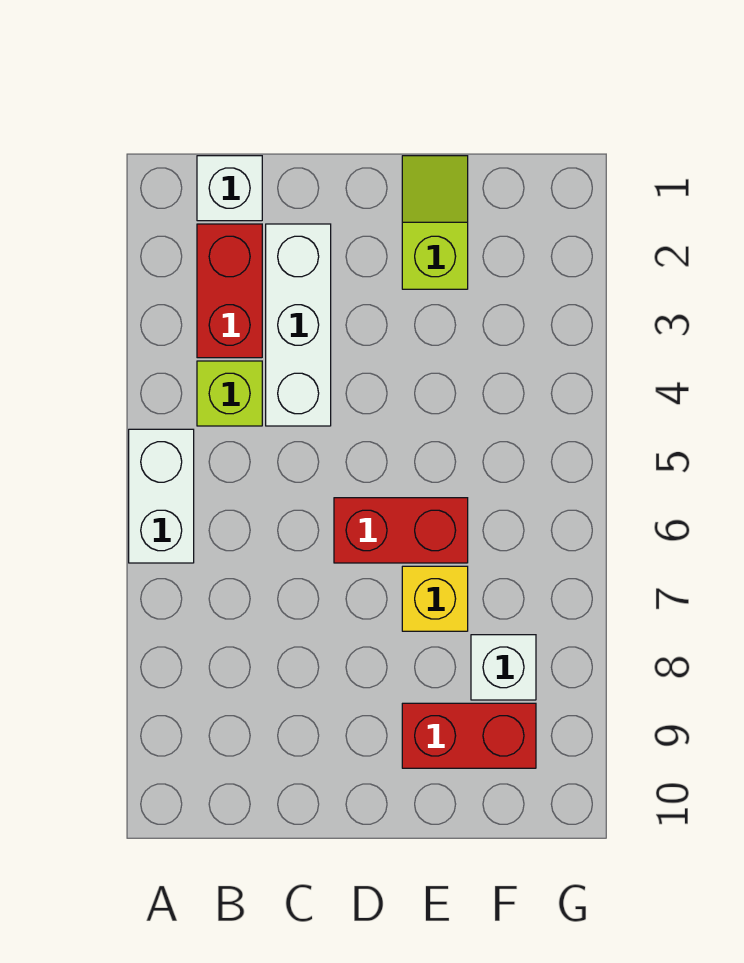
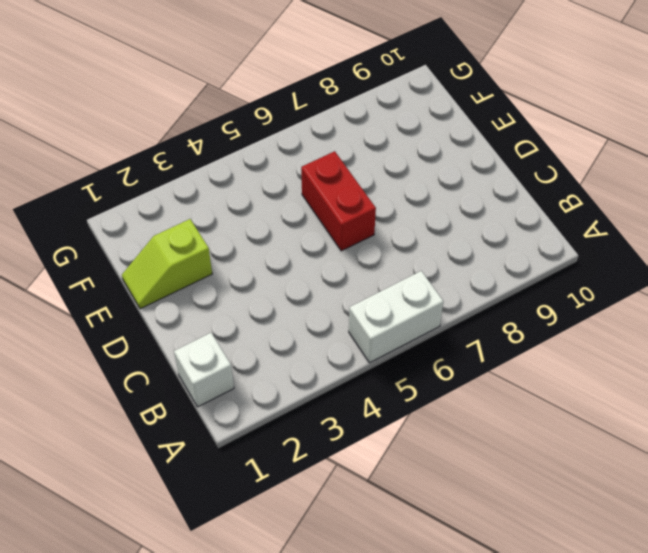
none -> red 1x2 brick [197,224,262,358]
none -> lime 1x1 brick [197,361,262,426]

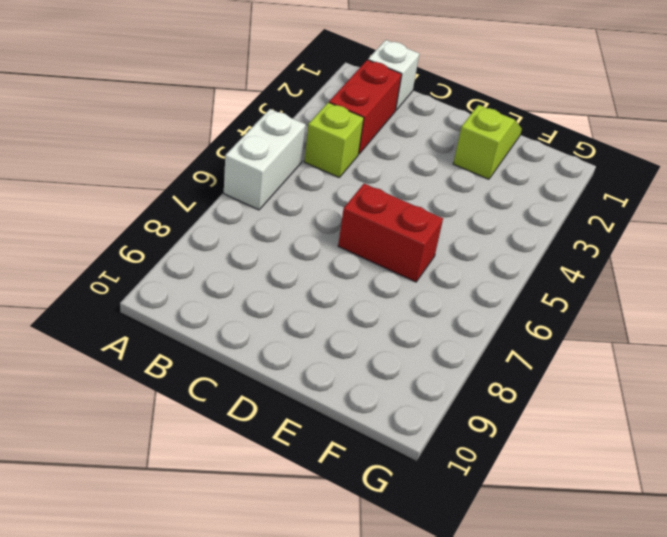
none -> white 1x3 brick [266,224,331,426]
none -> yellow 1x1 brick [402,566,468,631]

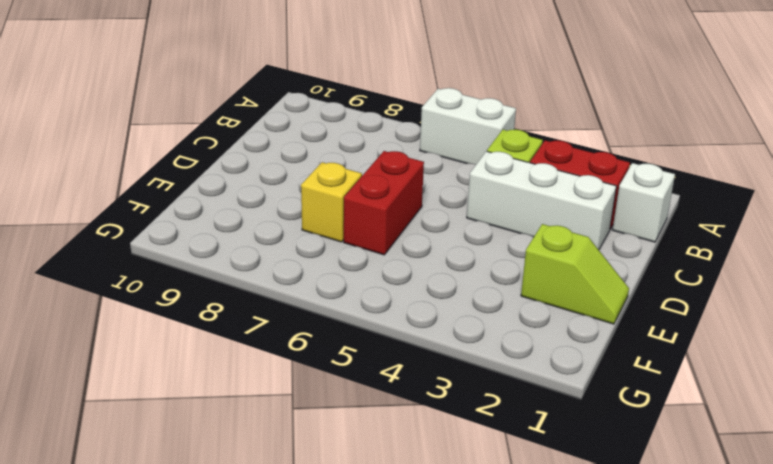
none -> red 1x2 brick [402,703,536,768]
none -> white 1x1 brick [471,635,536,700]

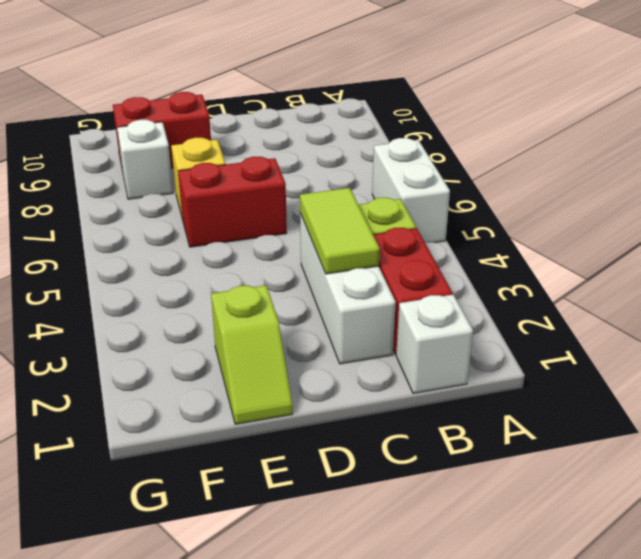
lime 1x2 tile [300,188,380,274] -> none

